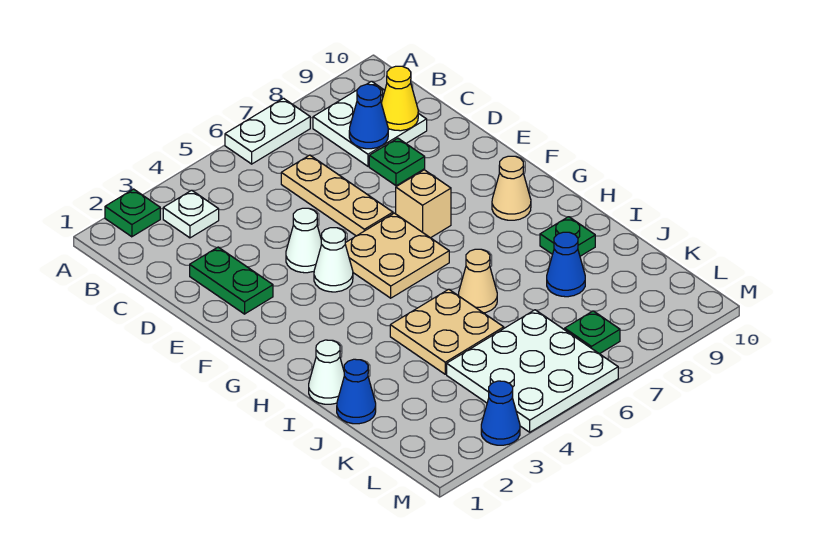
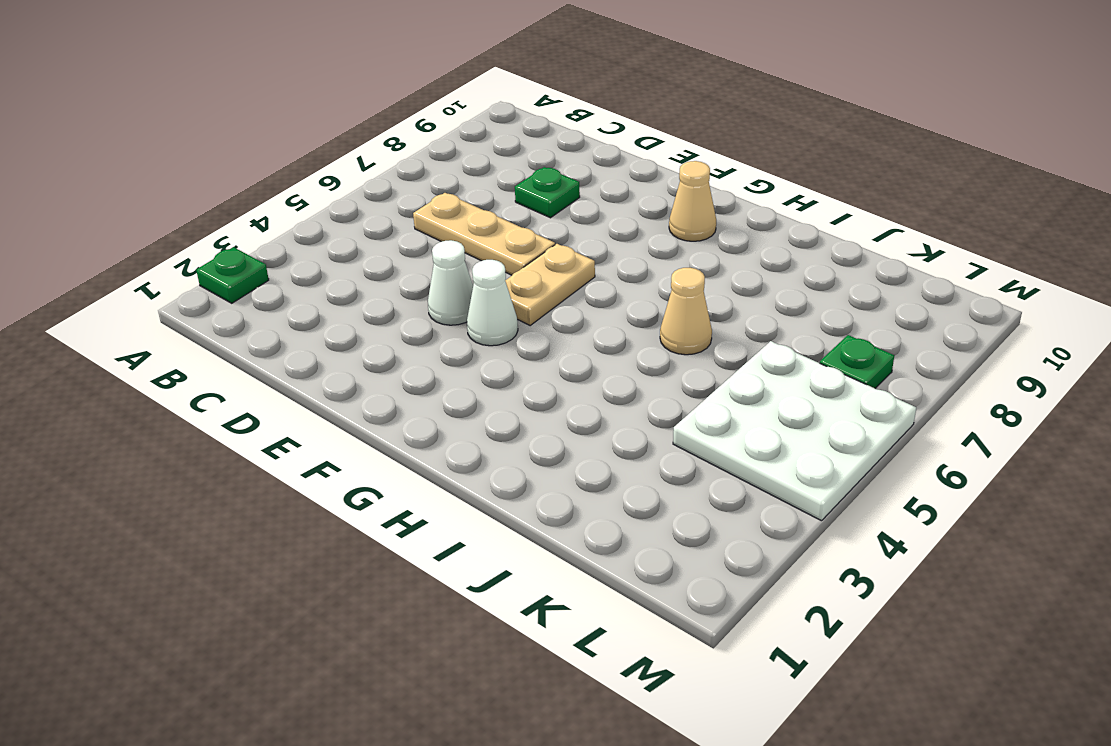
tan 1x2 plate [505,244,595,326] -> tan 2x2 plate [345,213,449,298]
none -> white 1x2 plate [225,98,310,164]
none -> white 1x1 plate [163,190,219,238]
none -> white 2x2 plate [313,81,427,166]

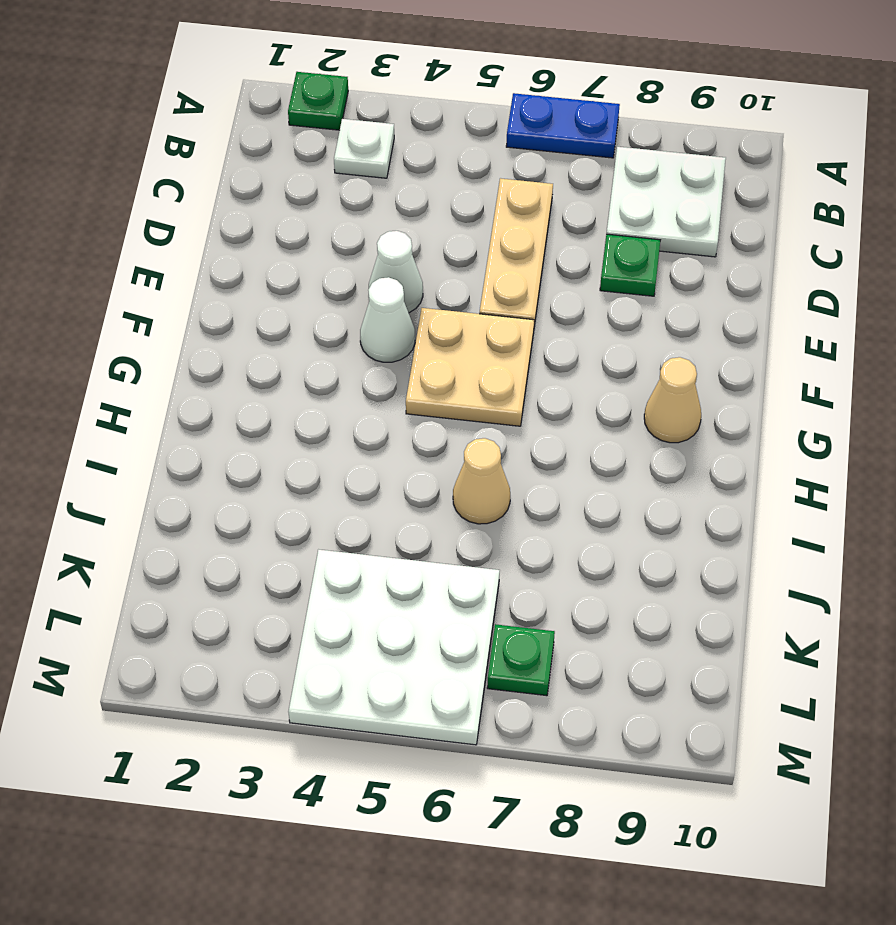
blue 1x2 plate [506,93,620,158] -> white 1x2 plate [225,98,310,164]
none -> green 1x2 plate [190,247,273,314]
none -> tan 1x1 brick [396,170,451,238]
none -> white 1x1 cone [309,340,344,404]

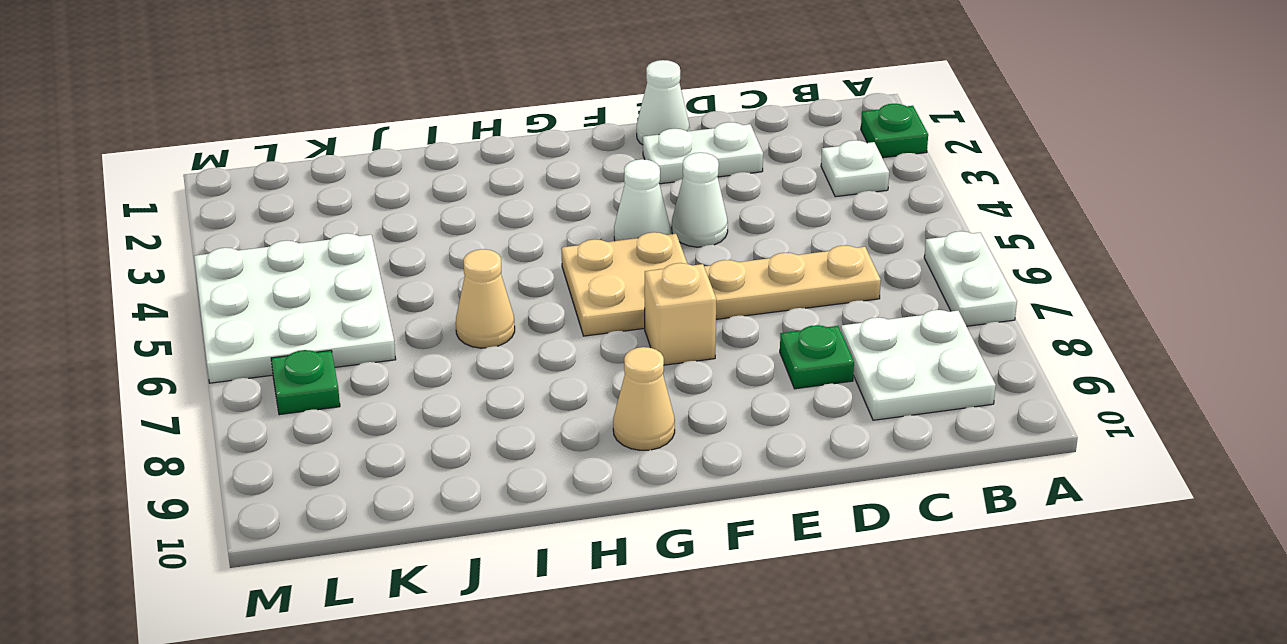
white 1x2 plate [643,122,763,184] -> green 1x2 plate [190,247,273,314]
white 1x1 cone [637,60,690,145] -> white 1x1 cone moved to [309,340,344,404]
none -> tan 2x2 plate [390,289,504,374]
none -> green 1x1 plate [540,217,595,256]
none -> blue 1x1 cone [337,359,376,424]

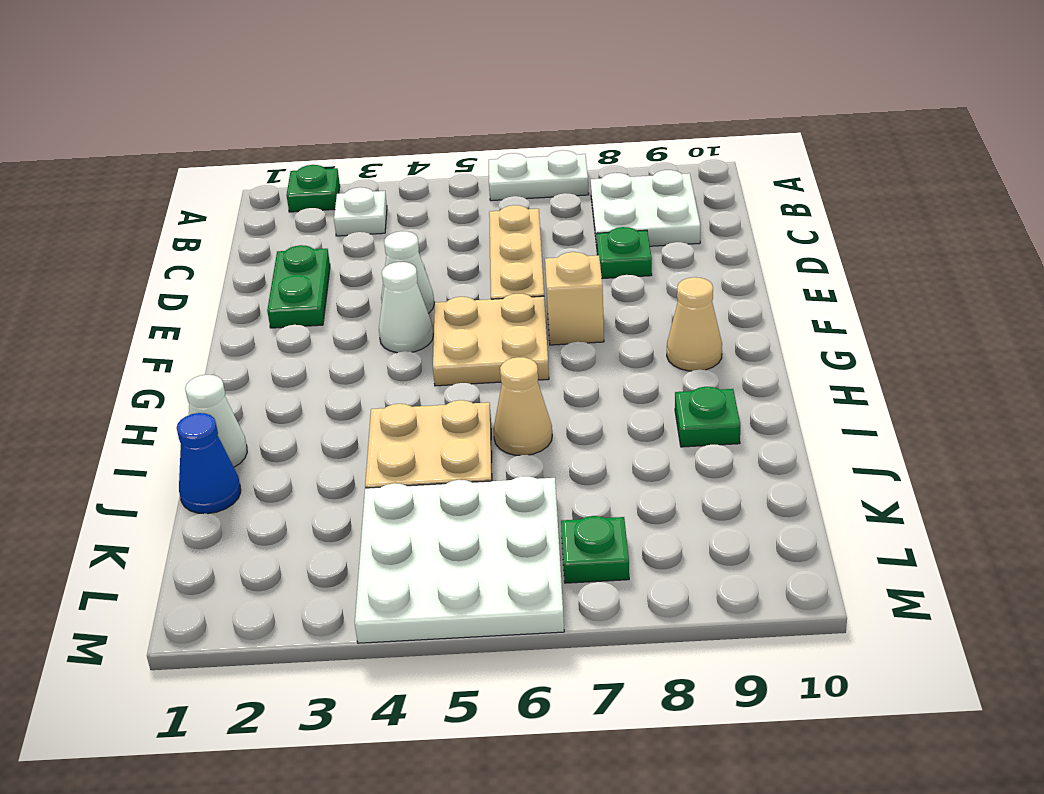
none -> blue 1x1 cone [547,232,585,297]
none -> blue 1x1 cone [481,381,520,445]
none -> blue 1x1 cone [349,84,388,149]

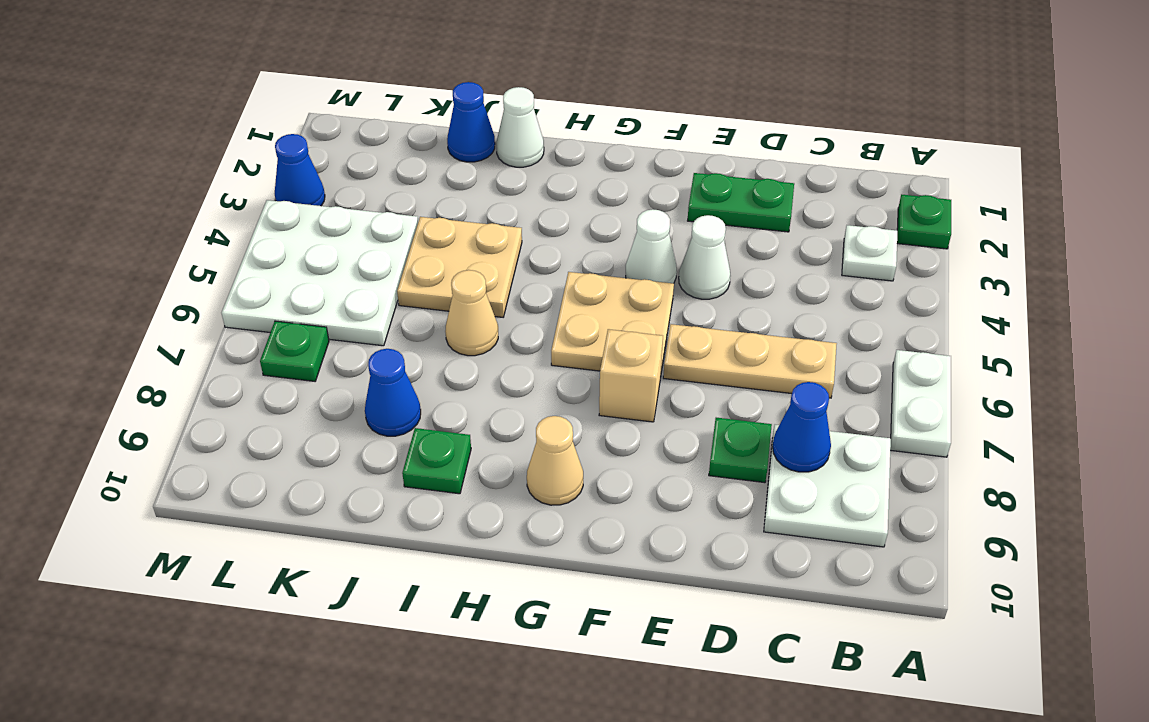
none -> yellow 1x1 cone [381,66,418,131]

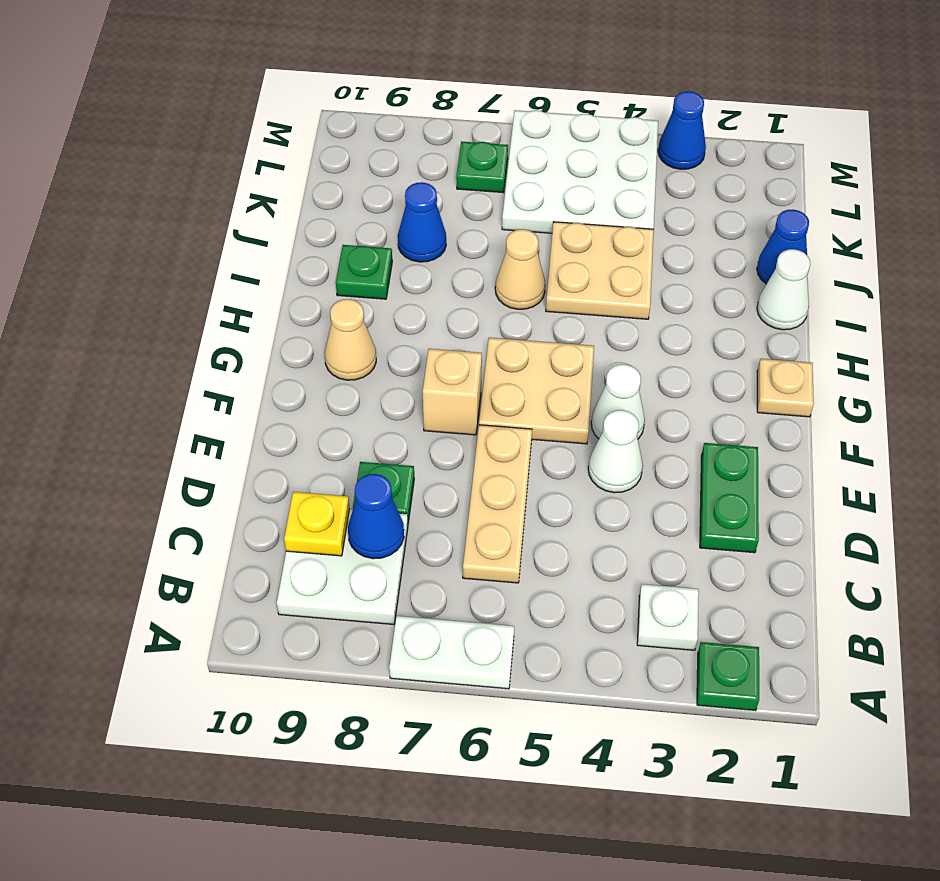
yellow 1x1 plate [284,492,350,556] -> yellow 1x1 cone [381,66,418,131]
tan 1x1 plate [757,359,814,417] -> none

